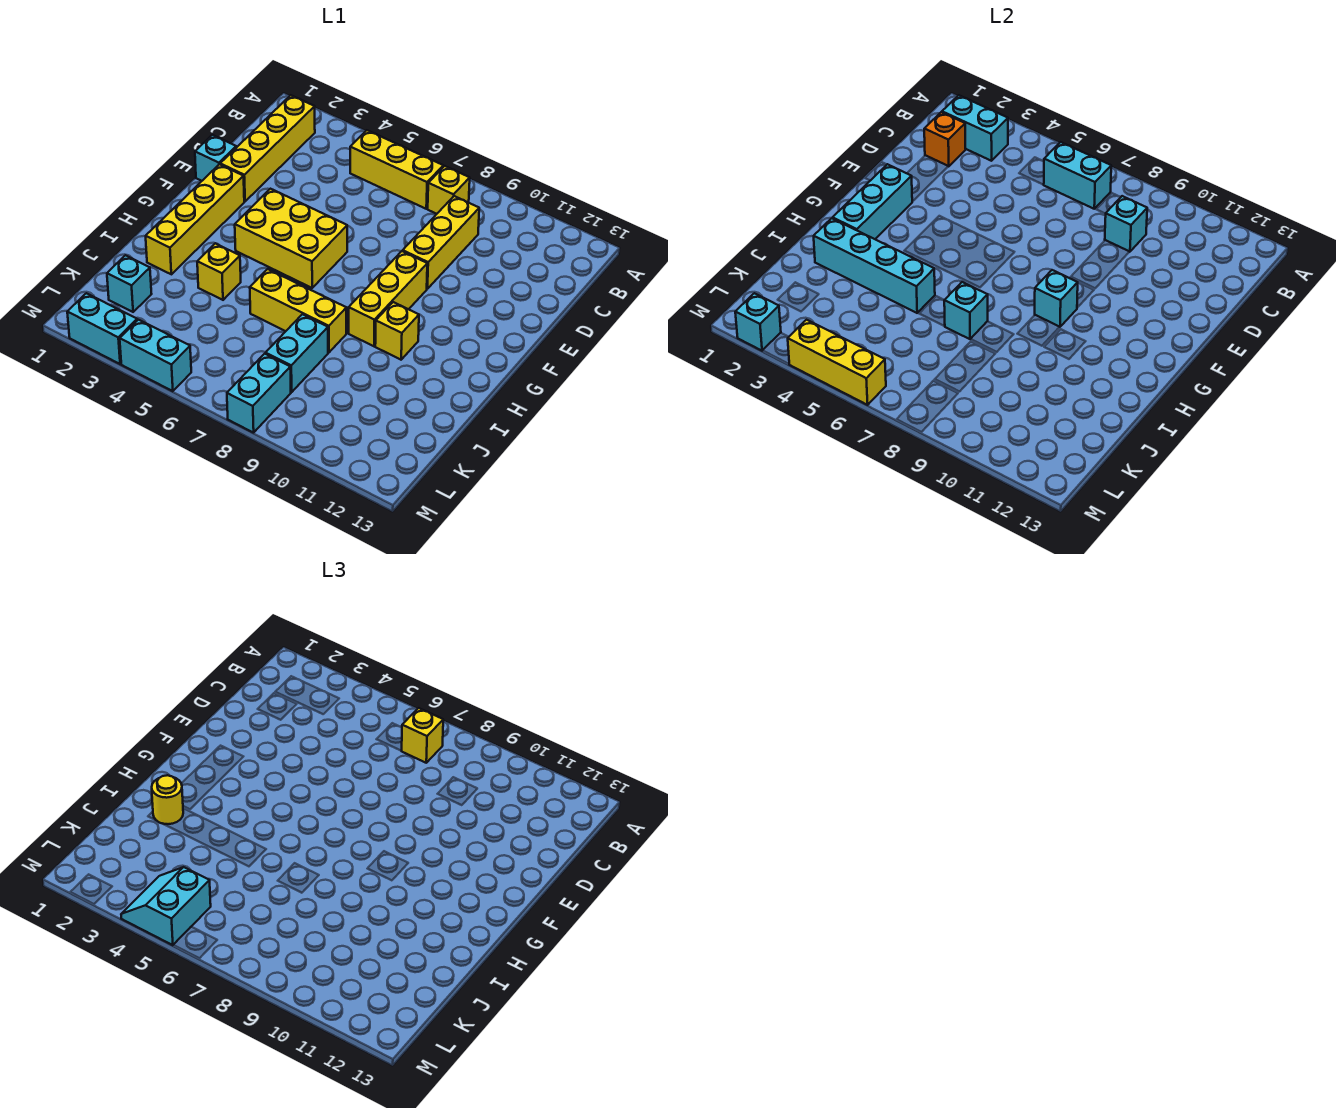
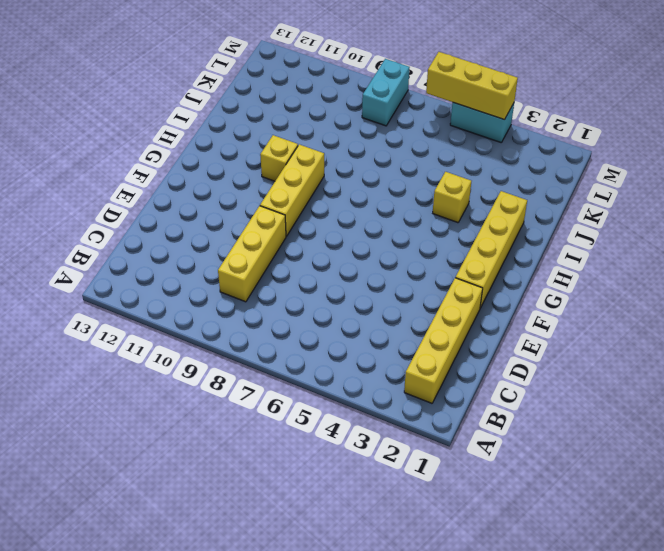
none -> yellow 1x3 brick [350,130,443,209]
none -> yellow 1x1 brick [428,166,470,214]
none -> cyan 1x1 brick [195,135,236,181]

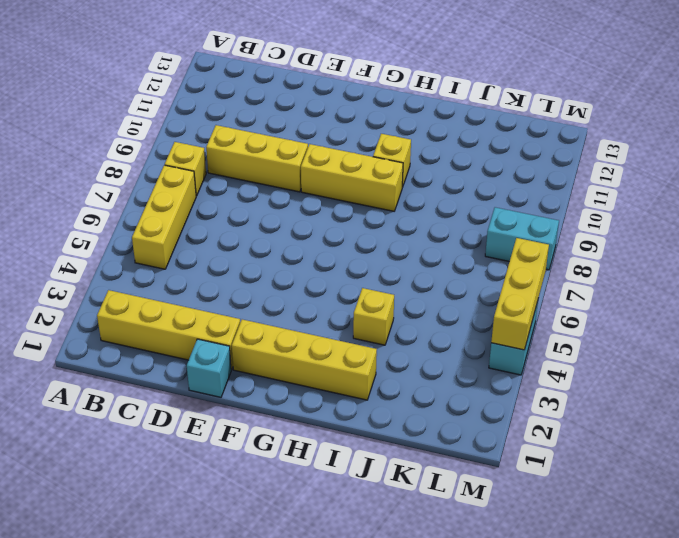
none -> yellow 2x3 brick [235,189,347,288]
none -> yellow 1x3 brick [250,269,346,353]
none -> cyan 1x2 brick [266,314,328,392]

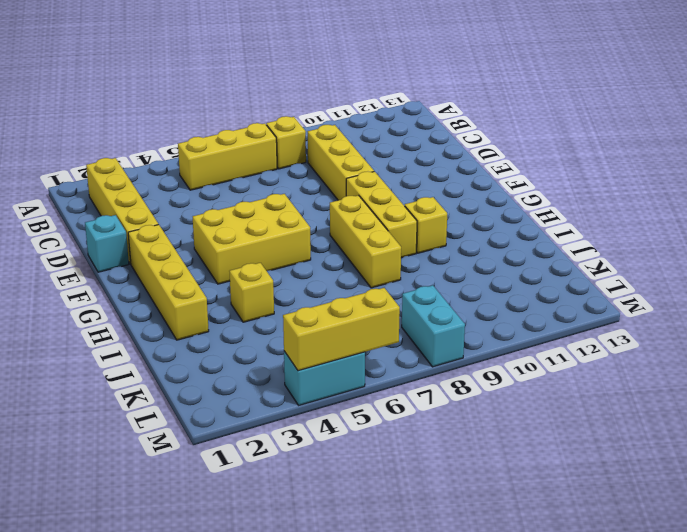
yellow 1x3 brick [330,195,401,288] -> yellow 1x3 brick turned to [250,269,346,353]
none -> cyan 1x2 brick [266,314,328,392]
none -> cyan 1x1 brick [107,255,151,312]
none -> cyan 1x2 brick [67,293,137,364]

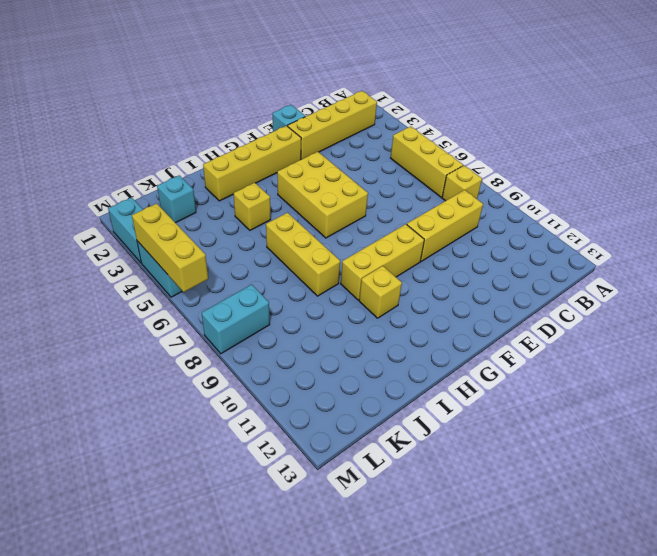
none -> cyan 1x2 brick [266,314,328,392]
none -> cyan 1x2 brick [942,95,1008,161]
none -> cyan 1x2 brick [1044,142,1111,209]

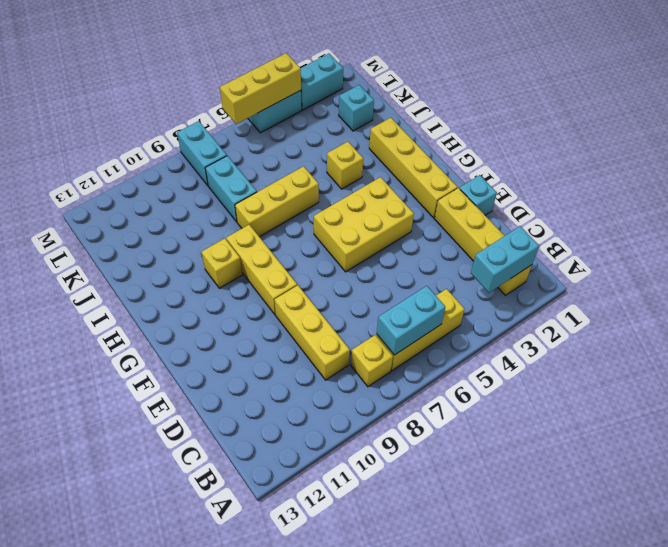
none -> orange 1x1 brick [924,112,966,166]
none -> cyan 1x1 brick [1105,196,1147,252]
none -> cyan 1x3 brick [833,164,912,239]

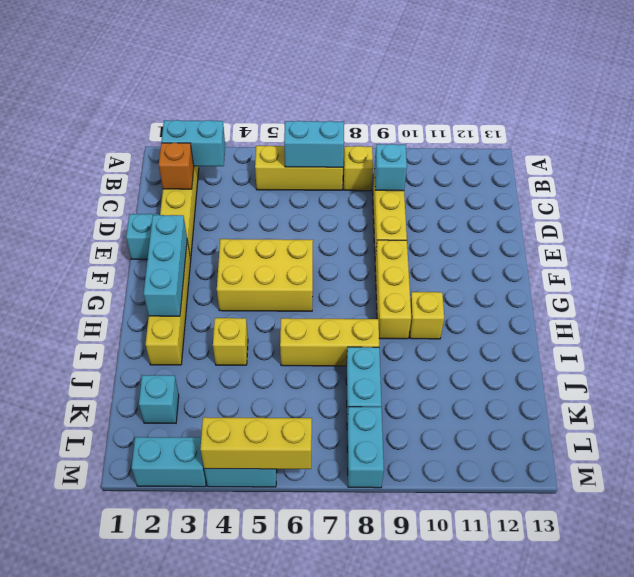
none -> cyan 1x1 brick [1035,270,1078,327]
none -> cyan 1x4 brick [814,218,935,313]
none -> cyan 1x1 brick [944,282,988,339]

